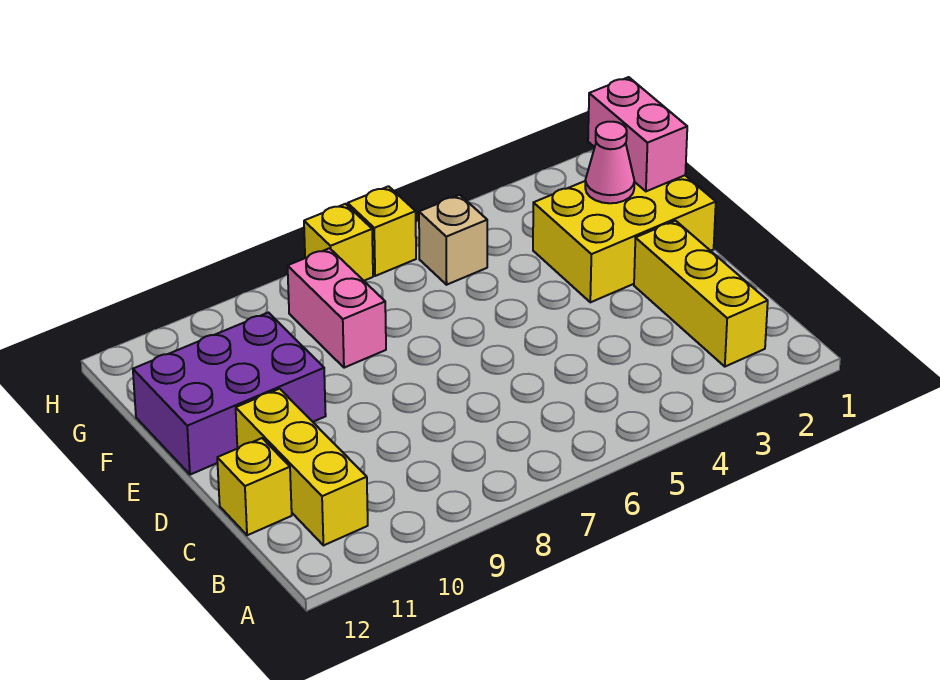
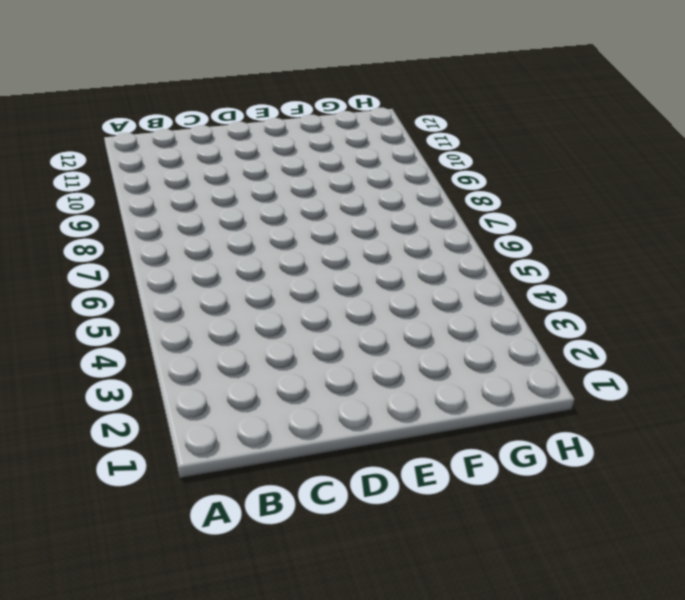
none -> yellow 1x3 brick [634,221,768,367]
none -> yellow 1x3 brick [236,389,368,545]

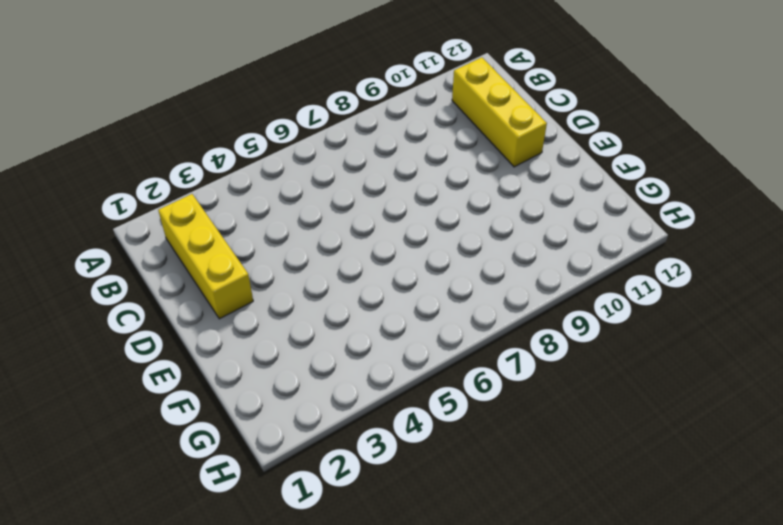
none -> yellow 1x1 brick [217,438,292,535]
none -> yellow 2x3 brick [533,175,716,302]

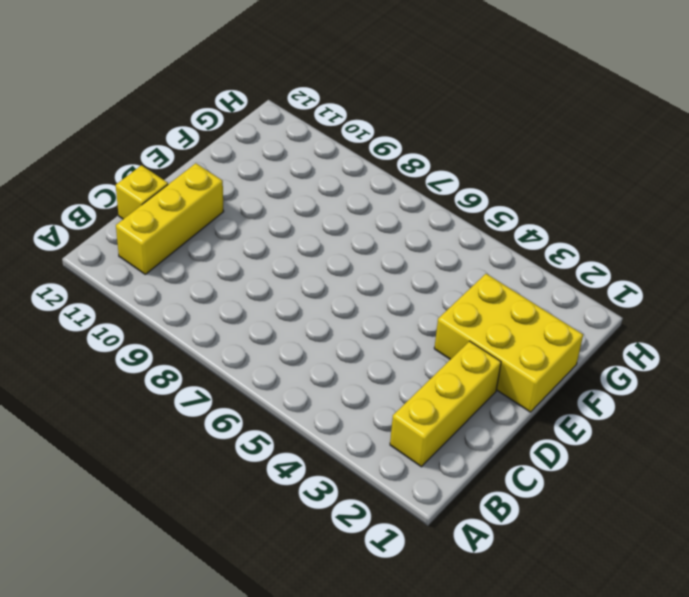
none -> purple 2x3 brick [133,313,326,475]
none -> pink 1x2 brick [288,248,386,368]

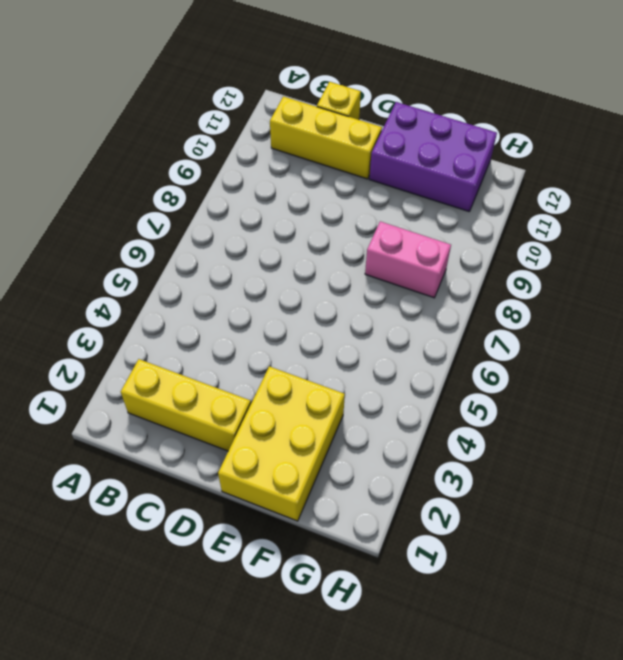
purple 2x3 brick [369,102,497,212] -> purple 2x3 brick turned to [133,313,326,475]
none -> tan 1x1 brick [419,195,487,285]
none -> yellow 1x1 brick [348,186,416,276]

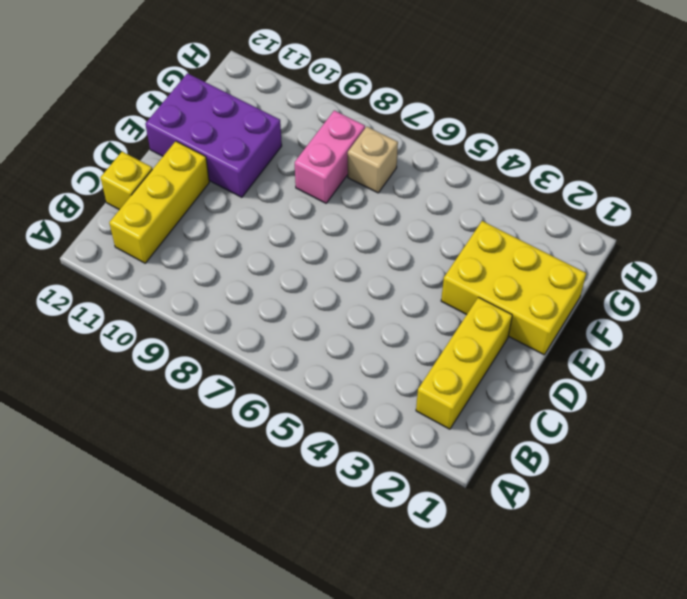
tan 1x1 brick [348,127,398,193] -> tan 1x1 brick moved to [419,195,487,285]
none -> yellow 1x1 brick [348,186,416,276]
none -> yellow 1x1 brick [304,204,373,281]

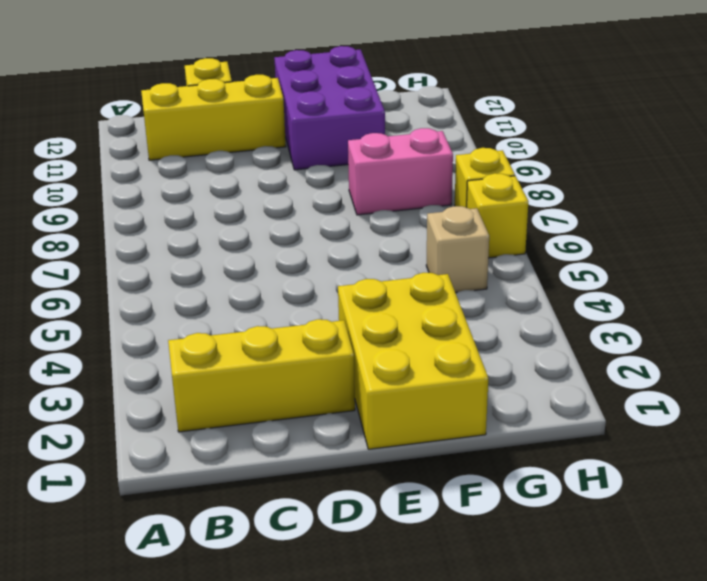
none -> pink 1x2 brick [588,77,687,191]
none -> pink 1x1 cone [585,122,634,203]

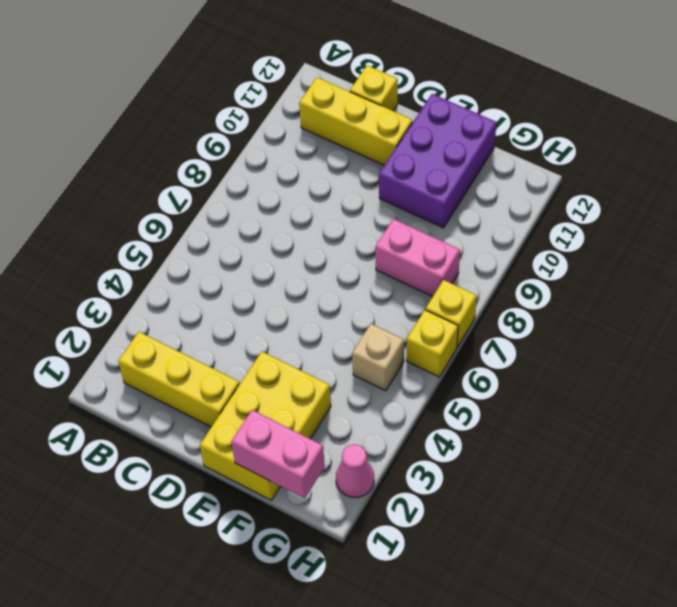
pink 1x1 cone [336,444,374,498] -> pink 1x1 cone moved to [585,122,634,203]

